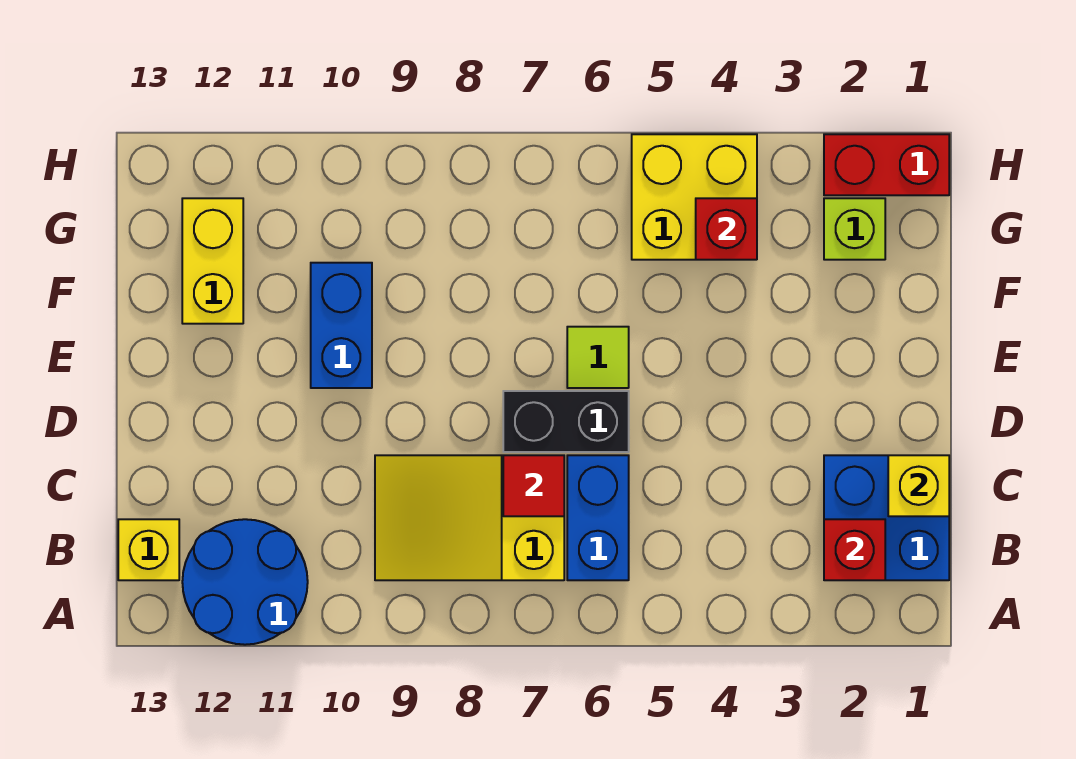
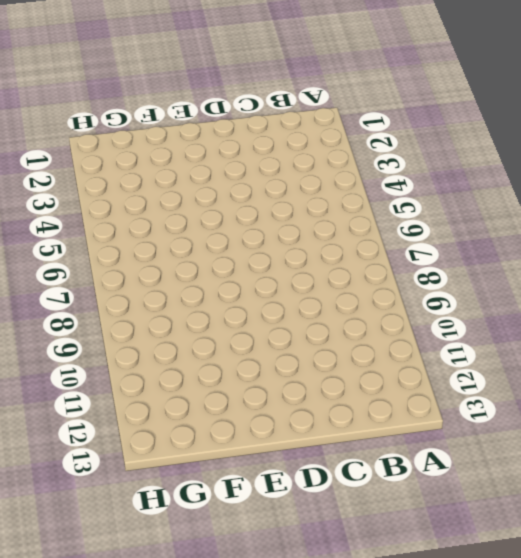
none -> blue 2x2 round brick [182,519,308,645]
none -> blue 2x2 brick [824,455,949,580]
none -> blue 1x2 brick [567,455,629,580]

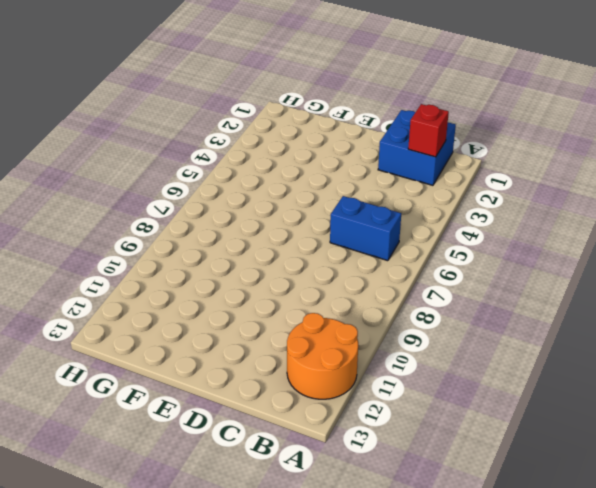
orange 2x2 round brick [287,313,358,399] -> blue 2x2 round brick [182,519,308,645]
none -> yellow 2x3 slope [375,455,564,580]
none -> yellow 1x1 brick [118,519,179,580]
none -> black 1x2 brick [503,391,629,452]

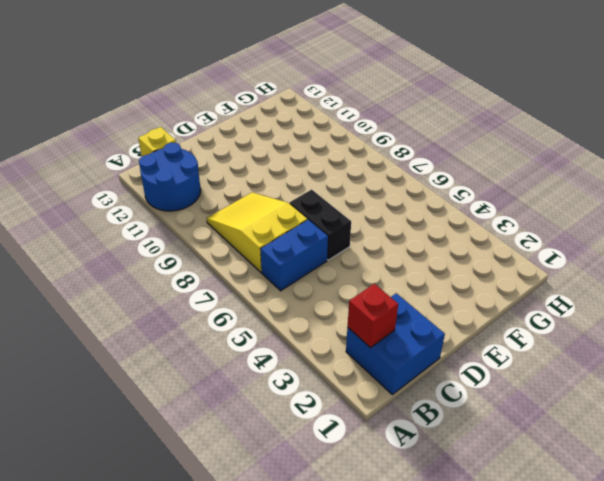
none -> lime 1x1 tile [567,327,629,388]
none -> blue 1x2 brick [311,263,372,388]
none -> yellow 1x2 brick [182,198,243,324]

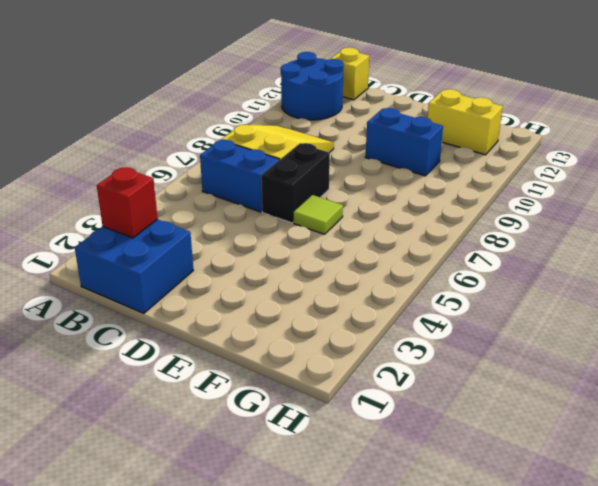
none -> lime 1x1 brick [824,198,885,260]
none -> yellow 2x2 brick [632,134,757,260]
none -> red 1x2 brick [824,134,949,195]

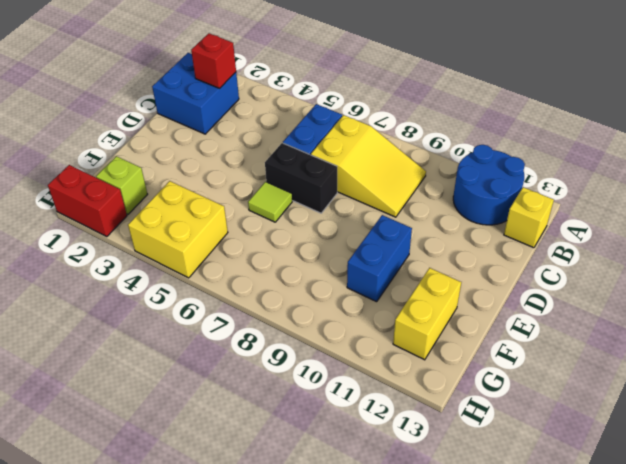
none -> yellow 1x1 brick [888,455,949,516]
none -> red 1x1 tile [503,455,564,516]
none -> red 1x1 brick [696,198,757,260]

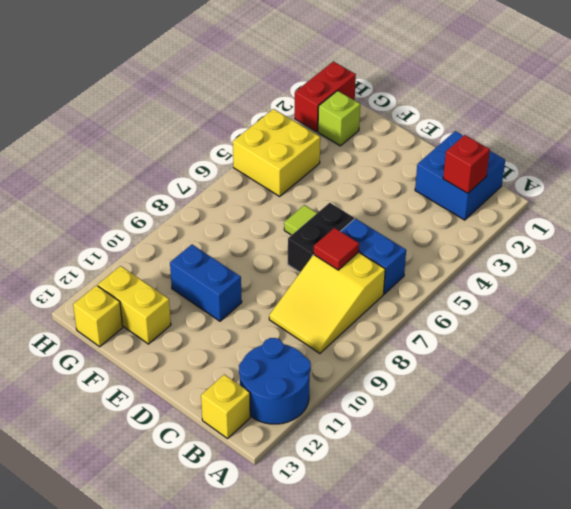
yellow 1x1 brick [73,286,123,347] -> yellow 1x1 brick moved to [888,455,949,516]
none -> red 1x1 brick [696,198,757,260]

